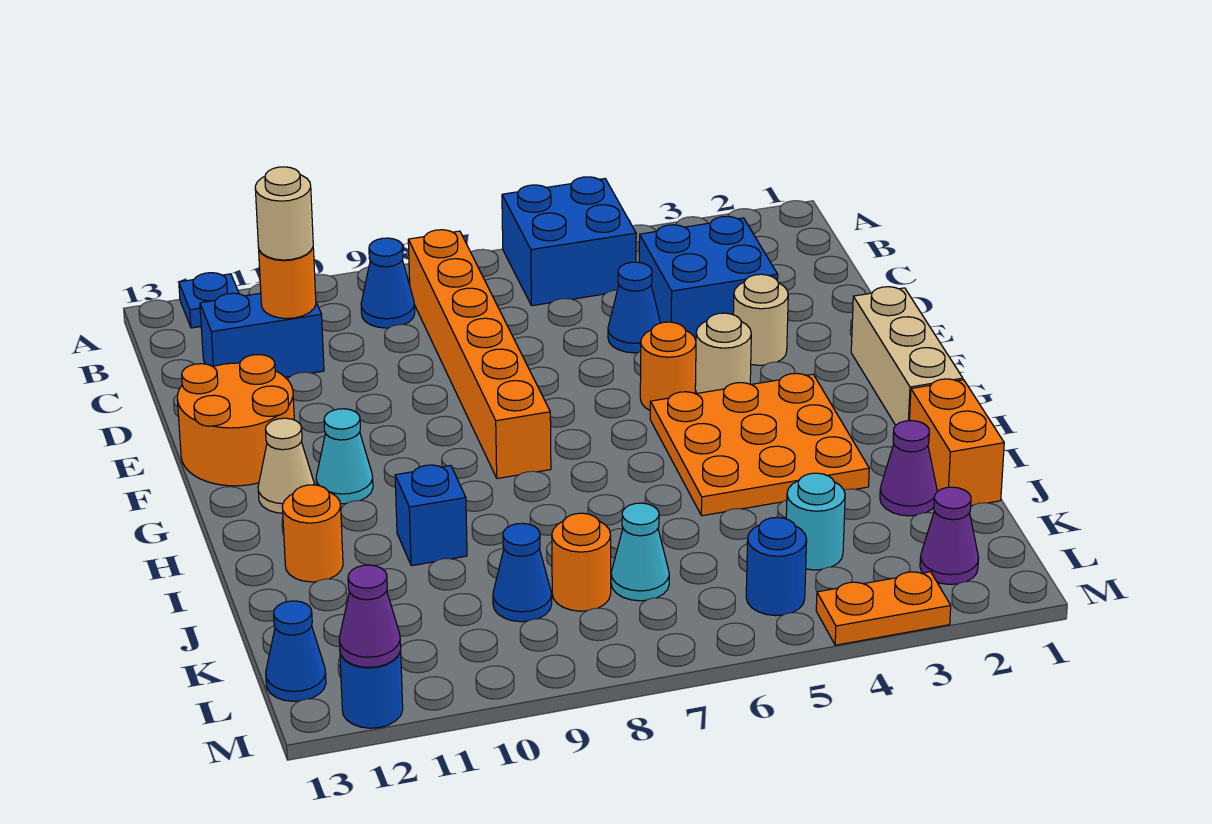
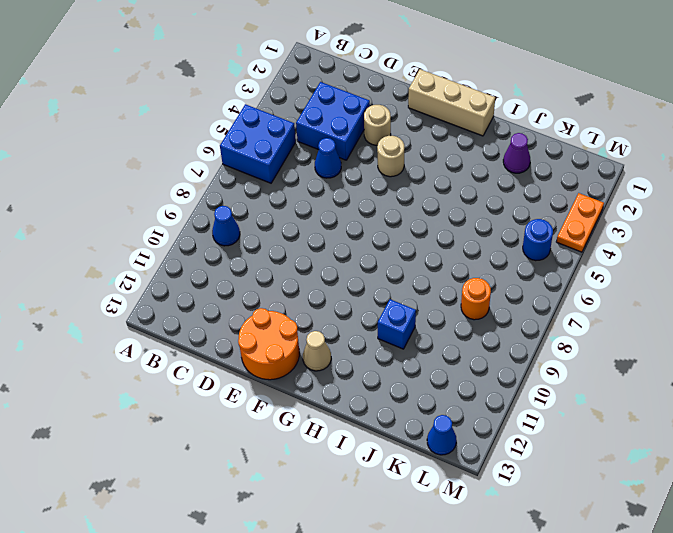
none -> blue 1x1 plate [179,273,239,328]
none -> orange 1x6 brick [408,230,551,479]
none -> blue 1x2 brick [200,293,324,377]
none -> orange 1x1 round brick [640,322,696,410]

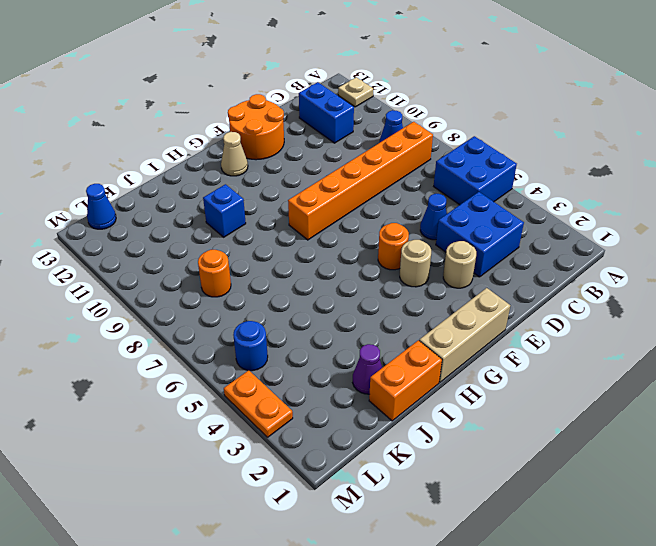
tan 1x1 plate [338,77,373,107] -> blue 1x1 plate [179,273,239,328]
none -> orange 3x3 plate [650,373,869,516]
none -> cyan 1x1 cone [316,409,373,504]
none -> orange 1x1 round brick [282,485,343,582]
none -> cyan 1x1 round brick [786,473,845,570]

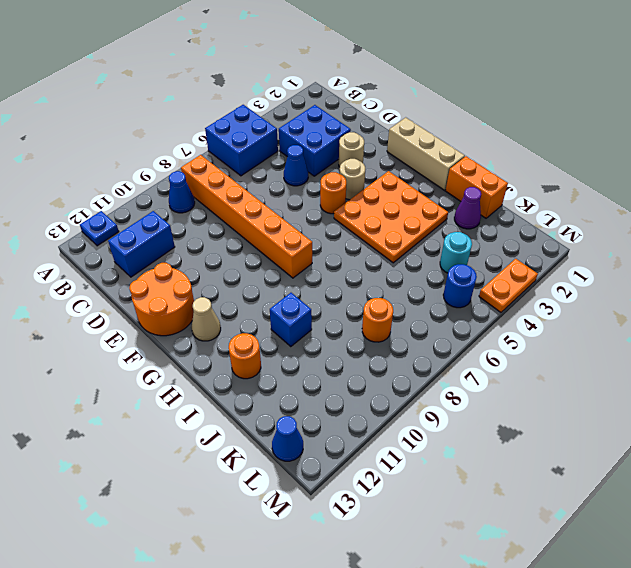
none -> cyan 1x1 cone [316,409,373,504]
none -> cyan 1x1 cone [611,503,669,601]
none -> blue 1x1 cone [493,523,552,622]
none -> purple 1x1 cone [920,487,979,584]

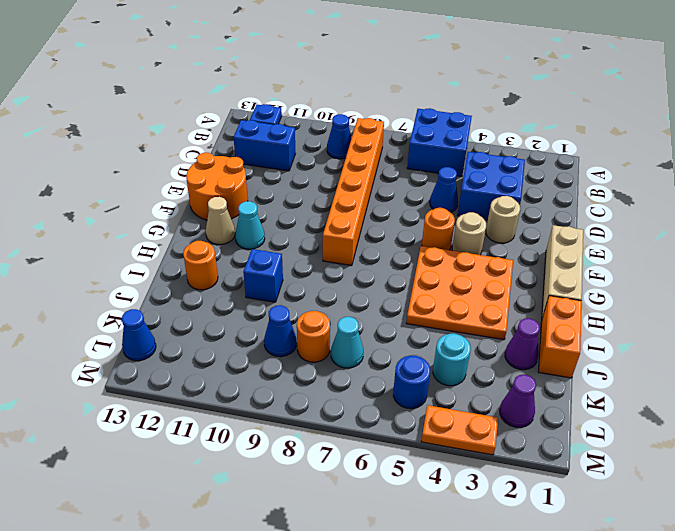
none -> blue 1x1 round brick [340,650,403,728]
none -> orange 1x1 round brick [258,247,316,319]
none -> purple 1x1 cone [339,565,401,667]
none -> tan 1x1 round brick [255,167,313,260]

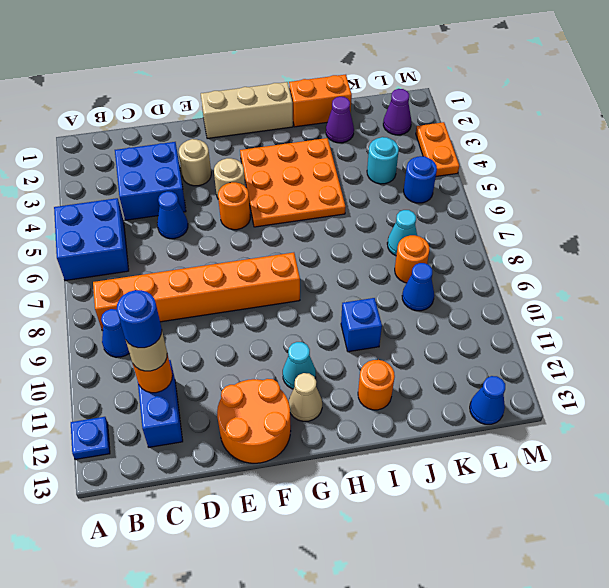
blue 1x1 round brick [117,290,162,348] -> blue 1x1 round brick moved to [340,650,403,728]
none -> purple 1x1 cone [339,565,401,667]

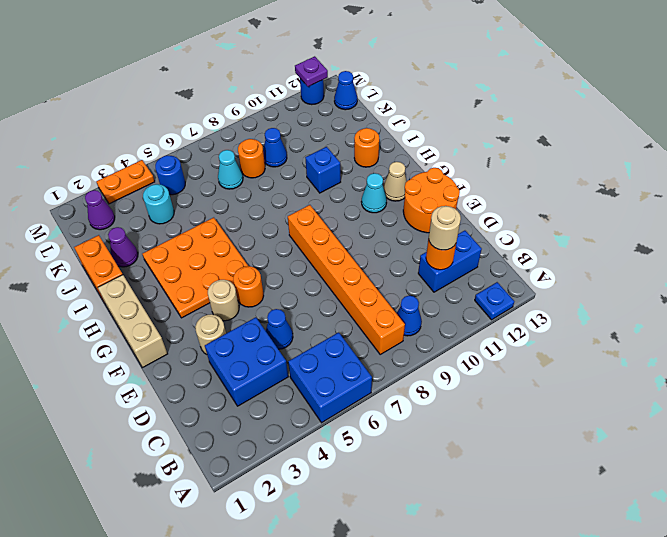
purple 1x1 plate [295,56,328,87] -> purple 1x1 cone [339,565,401,667]

